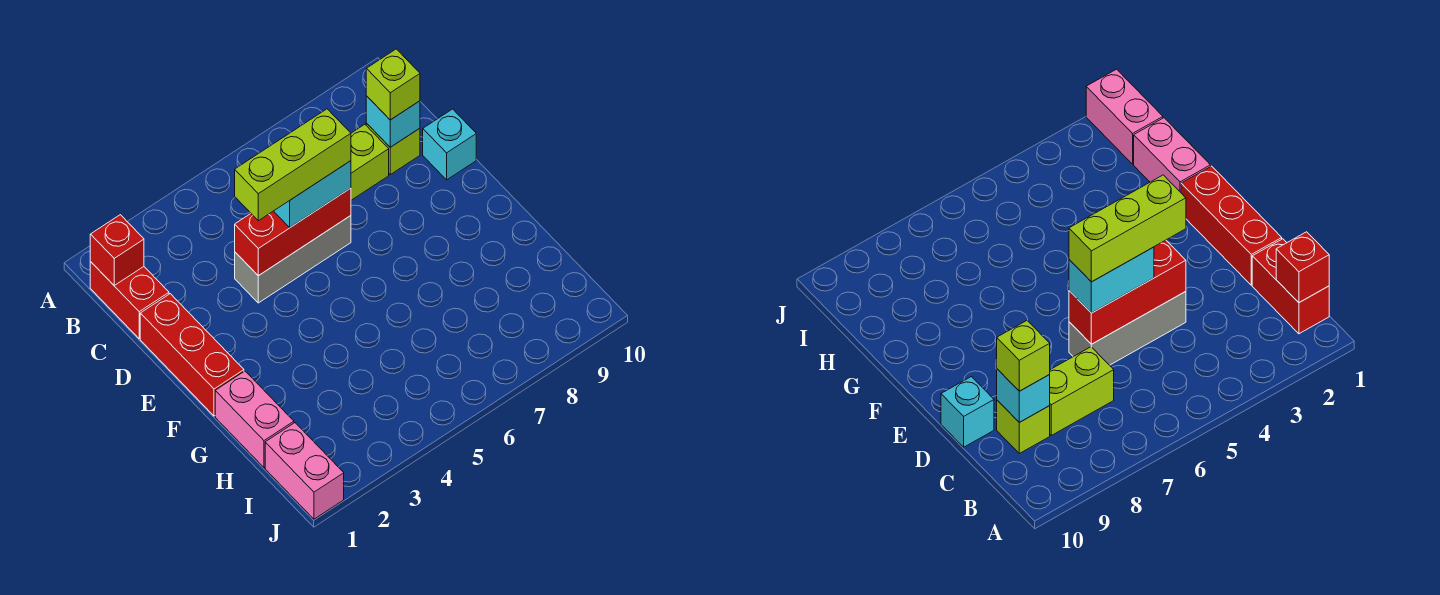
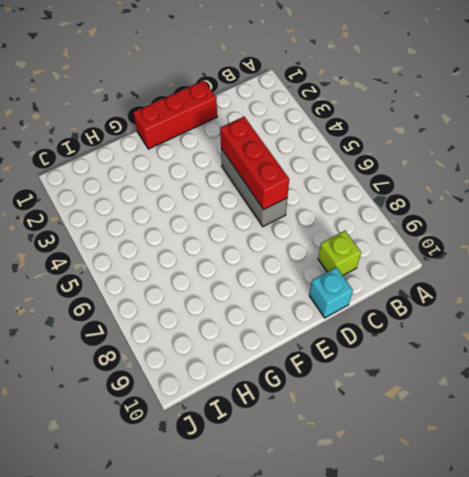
none -> red 1x2 brick [90,262,169,339]
none -> lime 1x2 brick [351,124,389,200]
none -> pink 1x2 brick [215,371,294,468]

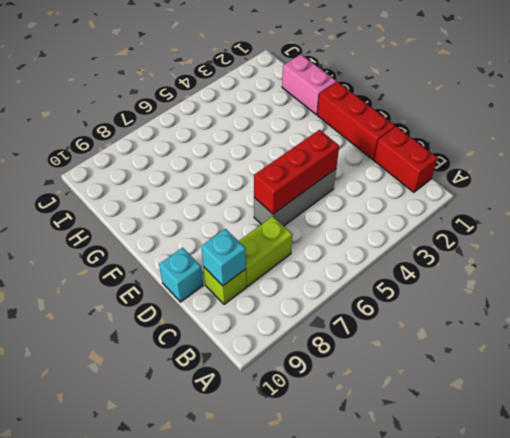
none -> pink 1x2 brick [265,423,344,519]
none -> red 1x1 brick [90,215,144,285]
none -> lime 1x1 brick [366,49,420,120]

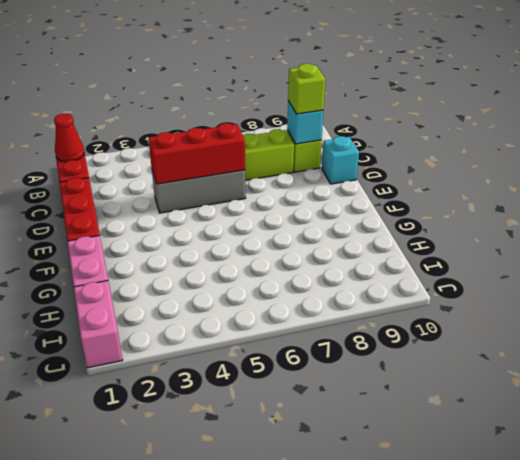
red 1x1 cone [54,114,84,162] -> red 1x1 brick [90,215,144,285]
none -> cyan 1x2 brick [274,161,351,227]
none -> lime 1x3 brick [235,109,351,221]

